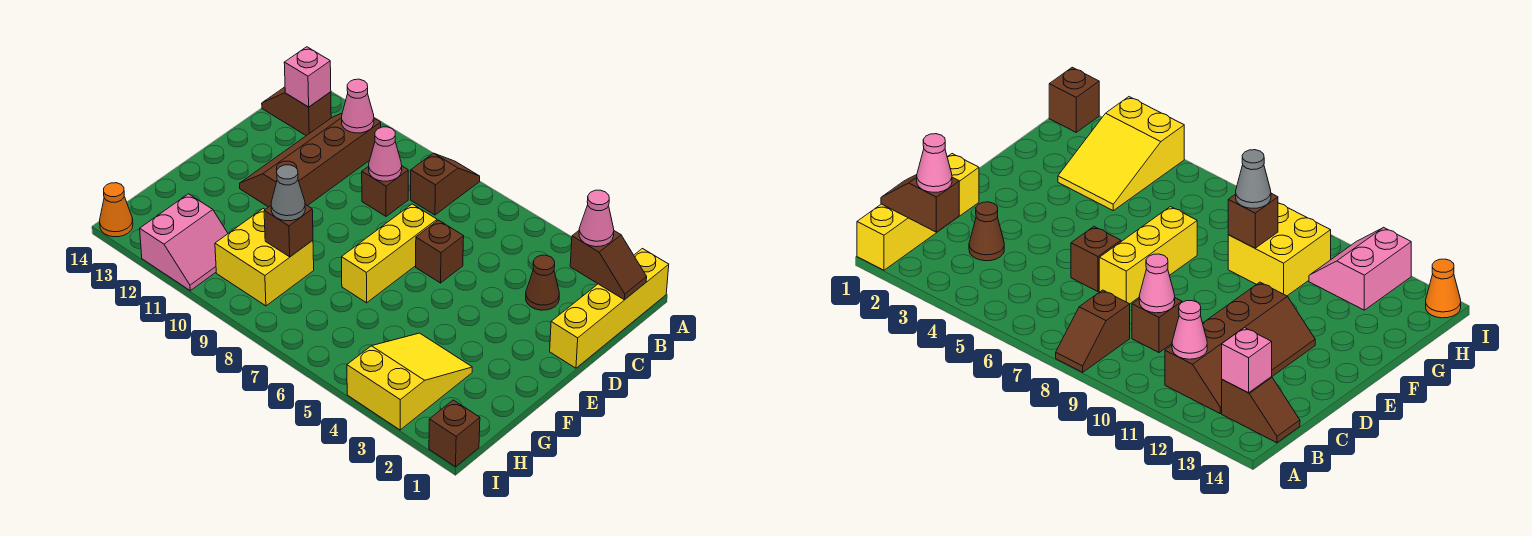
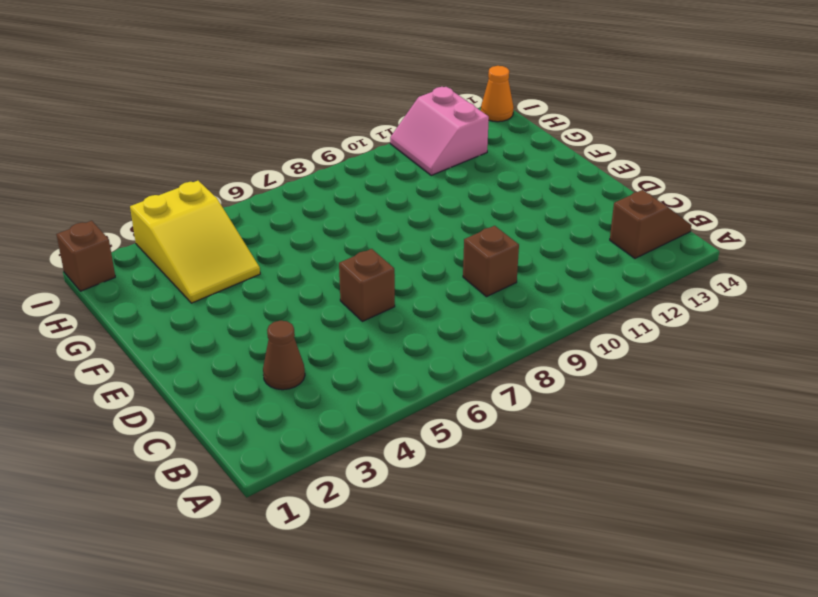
none -> yellow 1x4 brick [550,249,669,368]
none -> brown 1x2 slope [411,153,480,215]
none -> brown 2x4 slope [240,113,381,207]

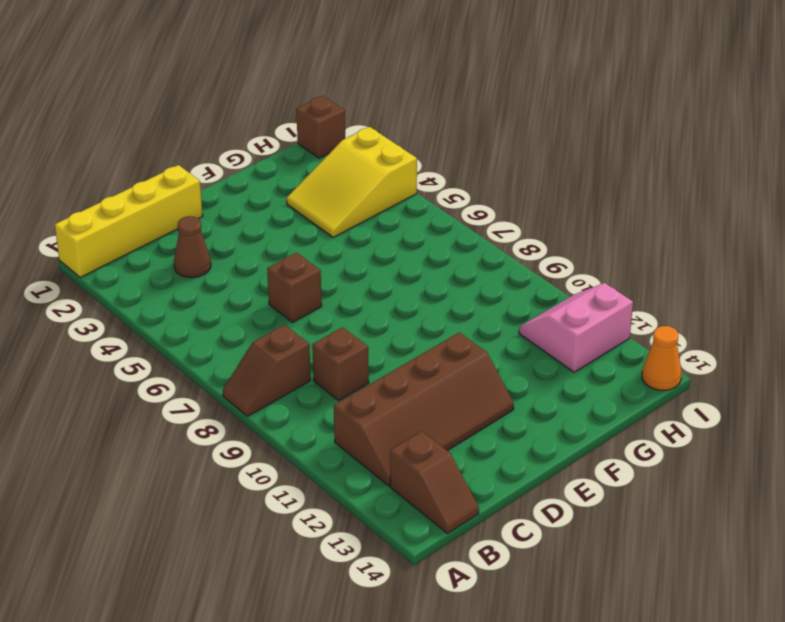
none -> yellow 1x3 brick [342,204,437,303]
none -> yellow 2x2 brick [215,209,314,306]
none -> brown 1x2 slope [570,231,647,300]

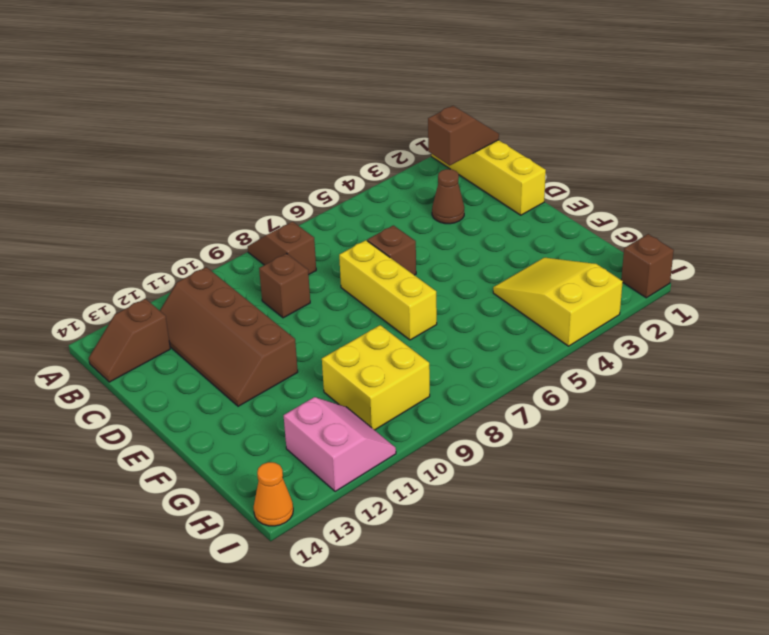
none -> pink 1x1 cone [342,79,374,133]
none -> pink 1x1 brick [284,47,331,107]
none -> pink 1x1 cone [369,127,402,181]

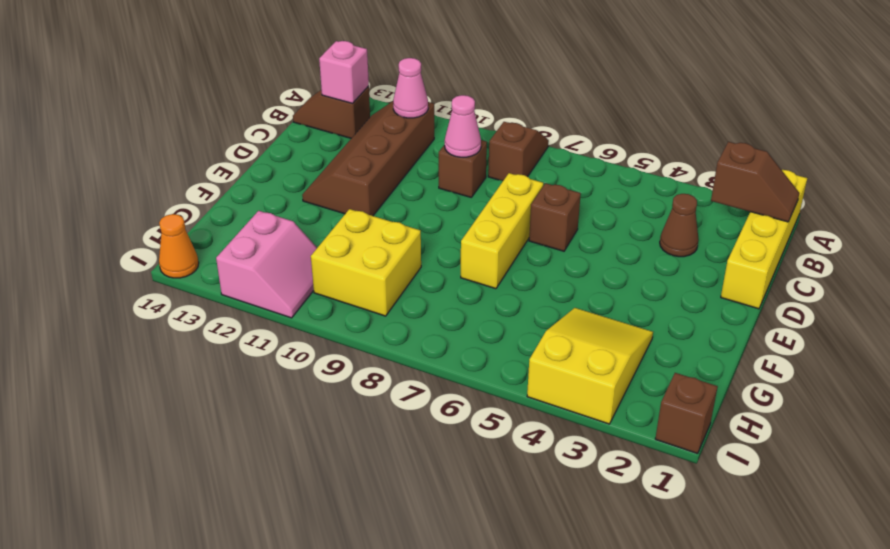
none -> brown 1x1 brick [264,204,313,257]
none -> pink 1x1 cone [579,190,614,247]
none -> grey 1x1 cone [271,165,305,221]

